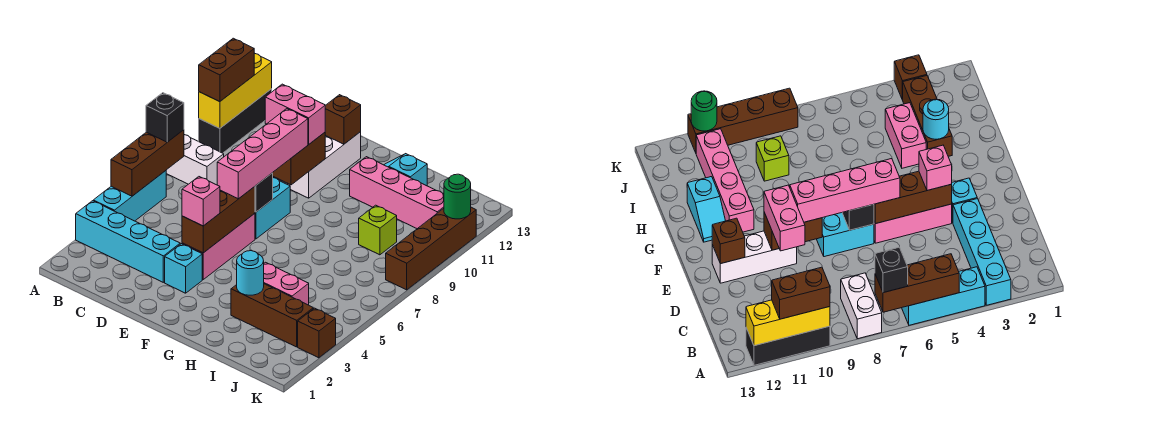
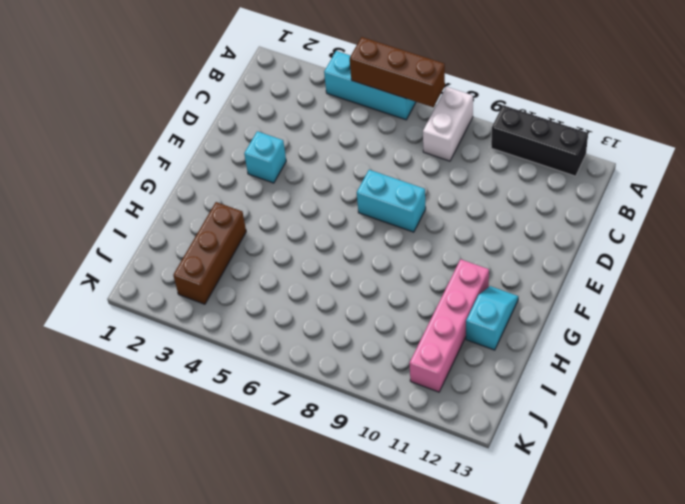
none -> cyan 1x4 brick [76,201,180,282]
none -> pink 1x3 brick [182,213,255,279]
none -> white 1x3 brick [288,132,361,198]

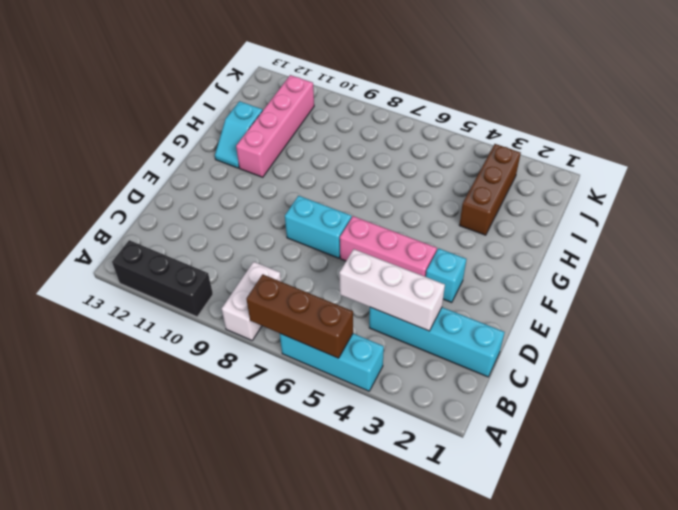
cyan 1x4 brick [369,307,505,377] -> cyan 1x4 brick turned to [76,201,180,282]
white 1x3 brick [339,249,445,331] -> white 1x3 brick moved to [288,132,361,198]
none -> pink 1x2 brick [264,262,309,305]
none -> lime 1x1 brick [359,205,397,255]
none -> brown 1x1 brick [298,308,336,358]

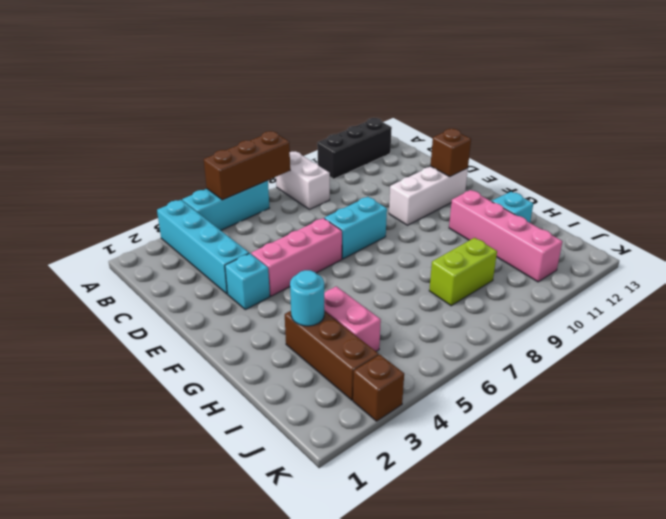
lime 1x2 brick [429,238,497,306] -> lime 1x1 brick [359,205,397,255]
none -> brown 1x4 brick [386,207,476,290]
none -> yellow 1x3 brick [199,53,272,128]
none -> brown 1x3 brick [182,187,255,253]

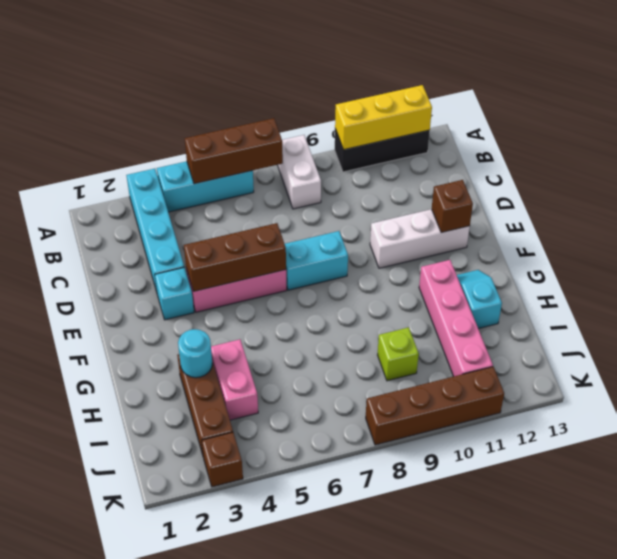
none -> black 1x1 brick [255,173,273,212]
none -> brown 1x2 brick [273,133,325,185]
none -> green 1x1 round brick [444,174,471,219]

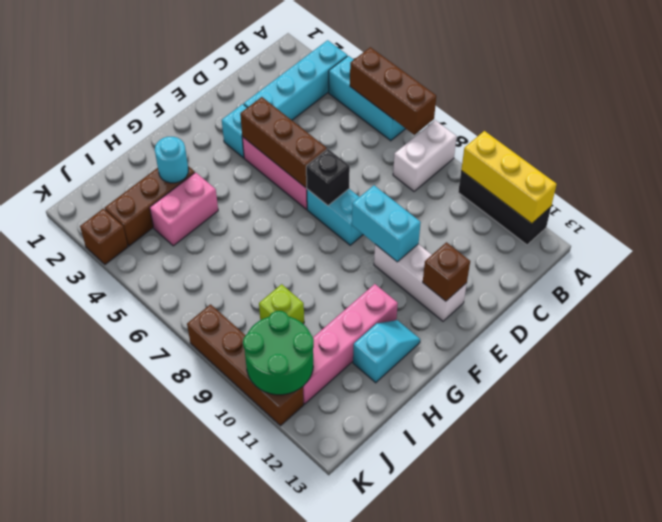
cyan 1x2 brick [352,185,421,262] -> brown 1x2 brick [273,133,325,185]
green 2x2 round brick [243,311,314,395] -> green 1x1 round brick [444,174,471,219]
none -> black 1x1 brick [146,93,184,142]
none -> brown 1x2 brick [199,38,254,102]
none -> pink 1x2 brick [265,84,325,145]

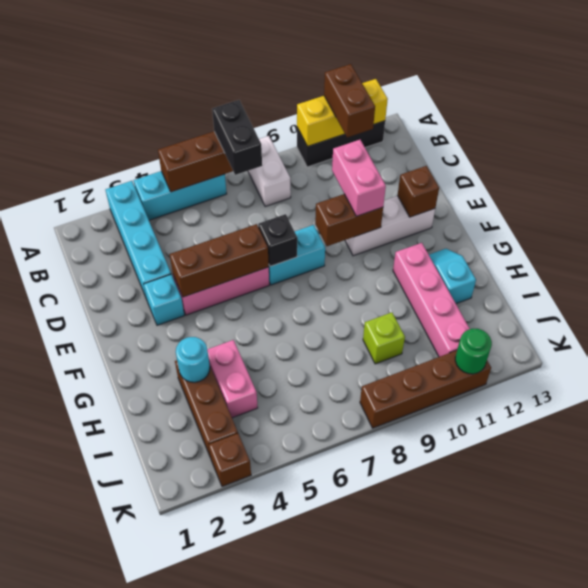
black 1x2 brick [212,100,262,175] -> black 1x1 brick [146,93,184,142]
brown 1x2 brick [324,64,375,137] -> brown 1x2 brick turned to [199,38,254,102]
none -> pink 1x1 brick [182,177,220,226]
none -> pink 1x4 brick [217,109,308,199]

